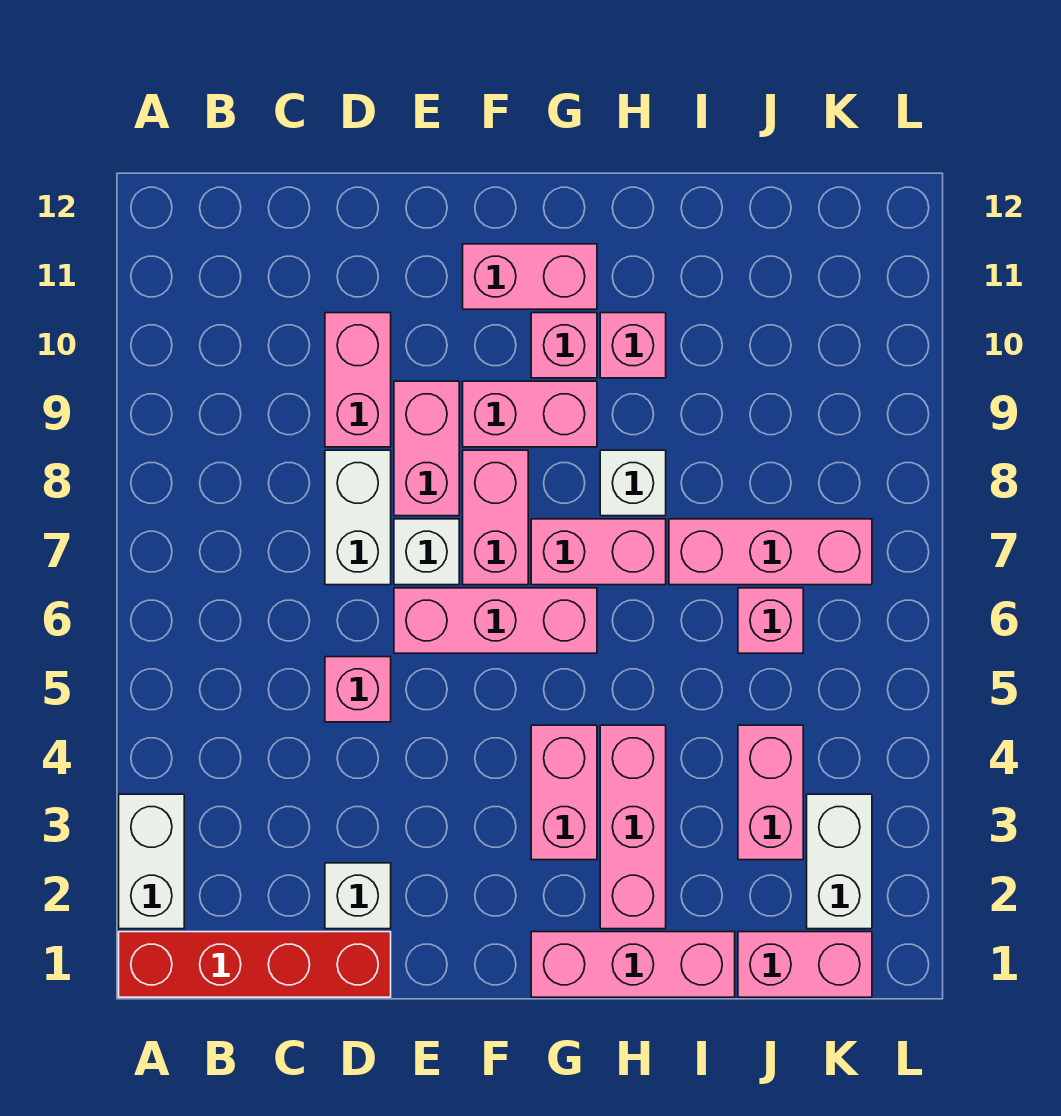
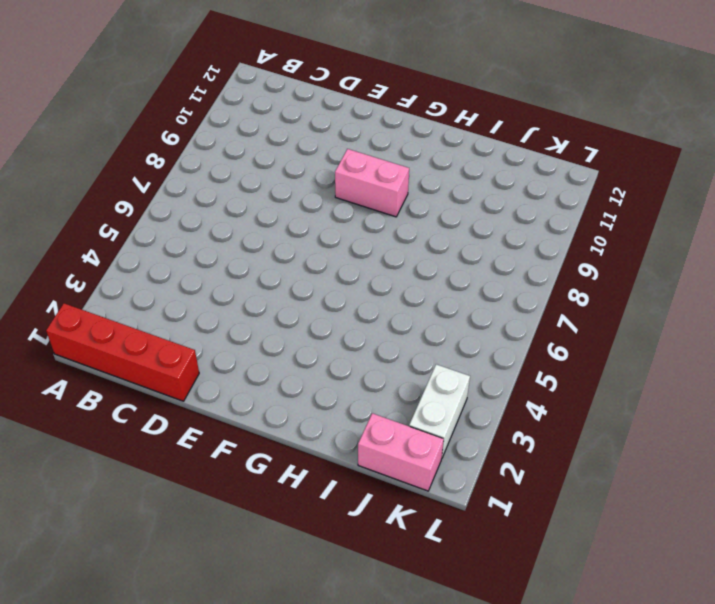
none -> white 1x2 brick [119,794,184,929]
none -> white 1x1 brick [325,863,391,929]
none -> pink 1x1 brick [325,657,391,722]

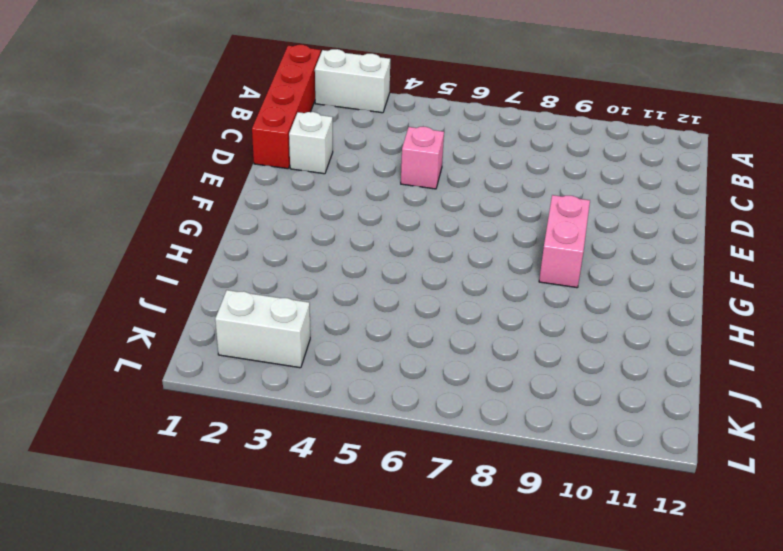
none -> white 1x2 brick [325,450,391,585]
none -> pink 1x2 brick [325,313,391,447]
none -> pink 1x3 brick [394,588,597,653]

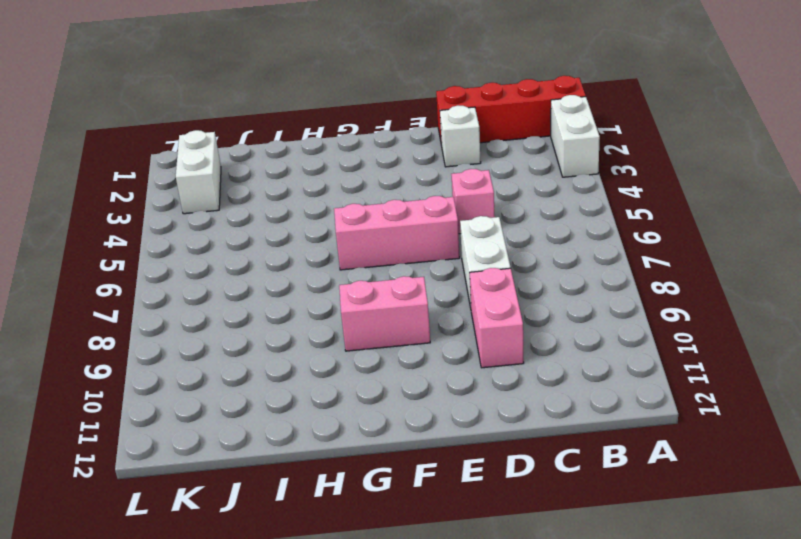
none -> white 1x1 brick [394,519,459,585]
none -> pink 1x2 brick [394,381,459,516]
none -> pink 1x2 brick [463,450,528,585]

